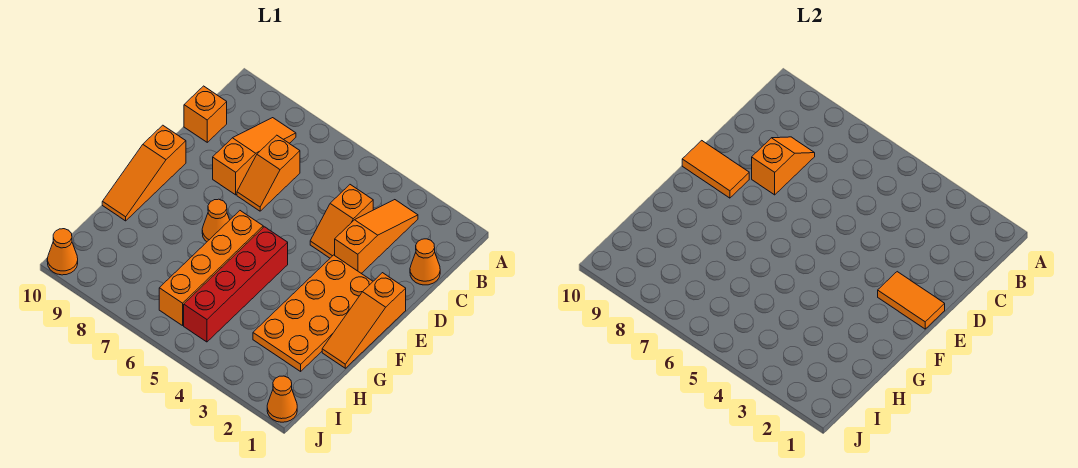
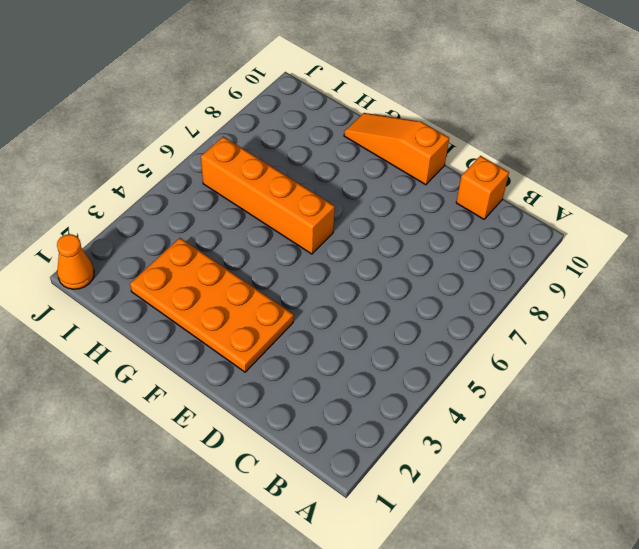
none -> orange 1x3 slope [335,200,418,273]
none -> orange 1x3 slope [213,118,296,195]
none -> orange 1x1 cone [410,239,440,285]

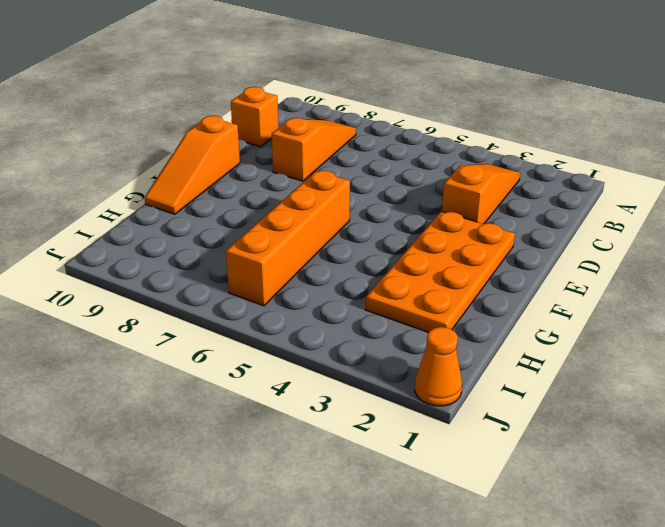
none -> orange 1x1 cone [410,239,440,285]
none -> orange 1x2 slope [310,185,373,258]
none -> orange 1x2 slope [237,135,300,211]

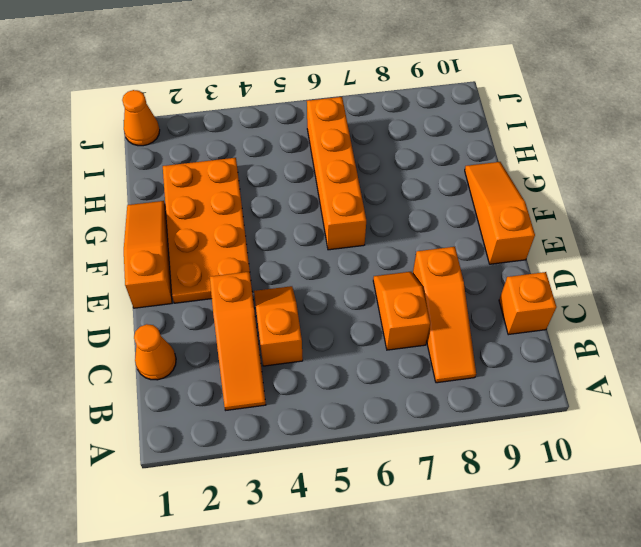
none -> red 1x4 brick [184,227,288,342]
none -> orange 1x1 cone [202,199,230,242]
none -> orange 1x1 cone [47,229,78,275]

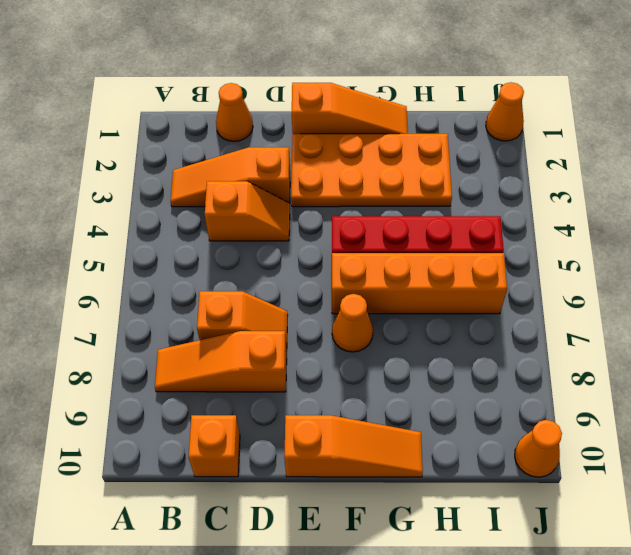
none -> orange 1x2 slope [752,137,815,195]
none -> orange 1x2 tile [878,272,945,329]
none -> orange 1x2 tile [682,141,749,198]

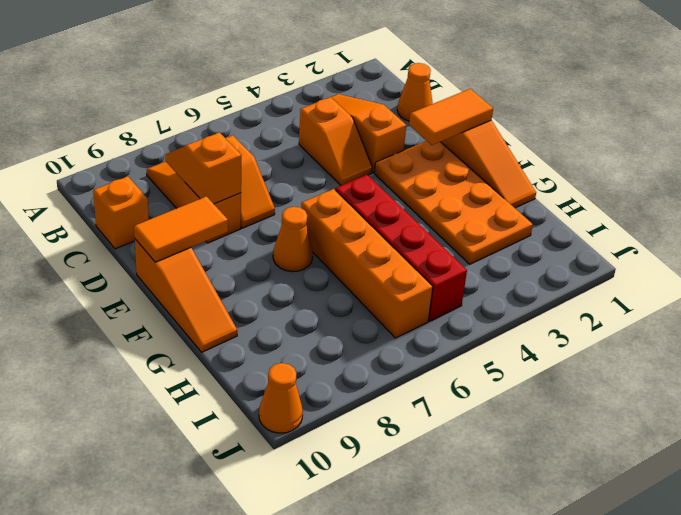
none -> orange 1x1 cone [267,376,297,422]

